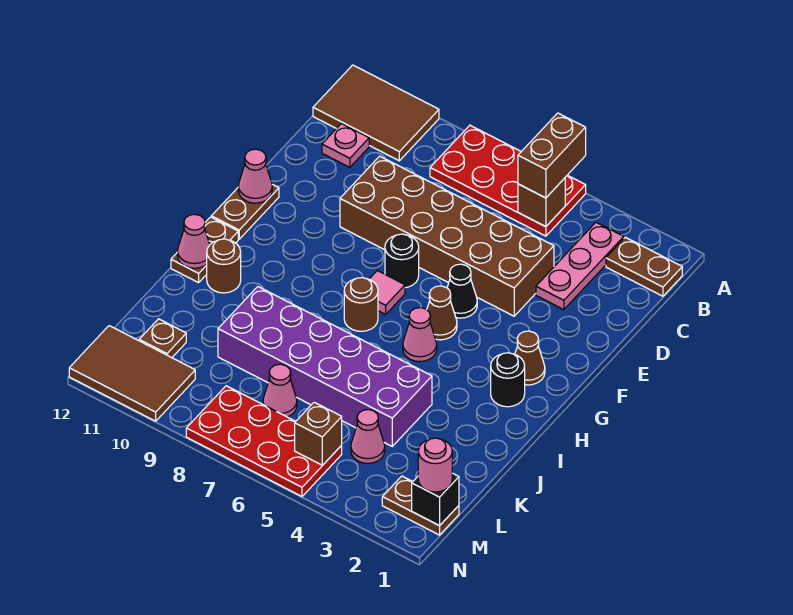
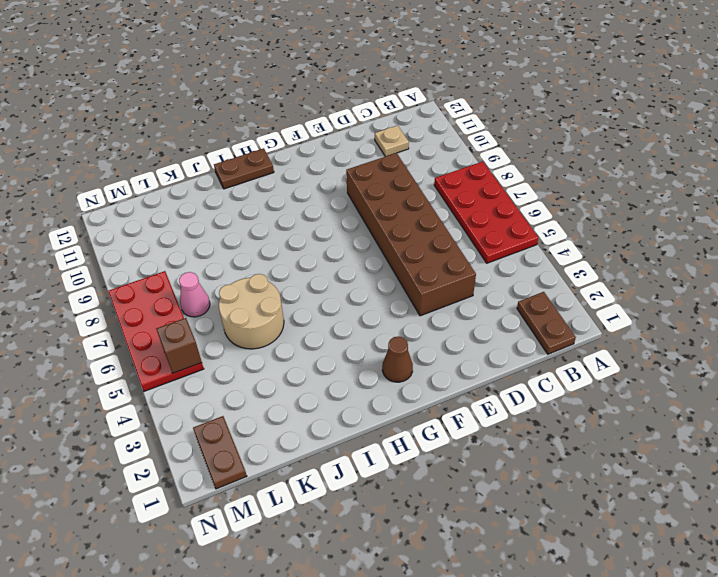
tan 1x1 plate [375,125,409,156] -> pink 1x1 plate [322,124,369,167]
tan 2x2 round brick [219,274,284,349] -> purple 2x6 brick [218,287,432,446]
none -> brown 2x3 tile [313,65,439,161]
none -> pink 1x3 plate [536,222,624,310]
none -> black 1x1 cone [447,264,477,318]
none -> black 1x1 round brick [385,234,419,288]

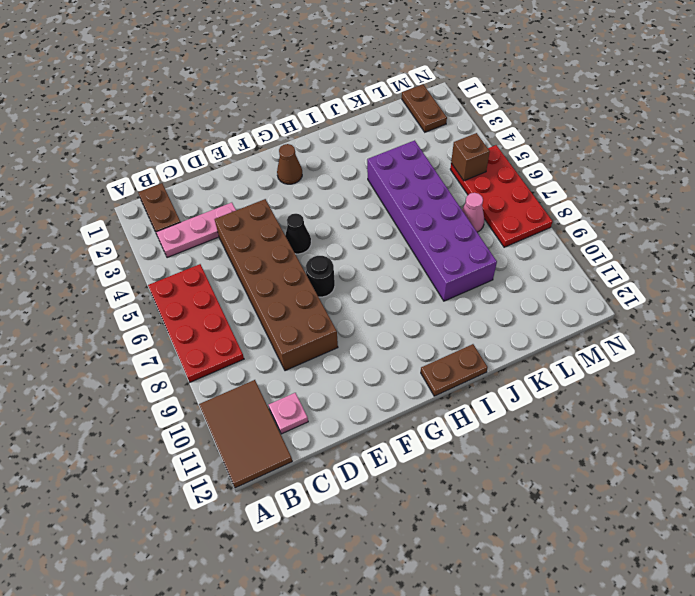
none -> brown 1x2 plate [211,184,279,239]
none -> brown 1x1 cone [427,286,457,340]
none -> pink 1x1 tile [369,271,405,314]
none -> black 1x1 round brick [491,353,525,407]

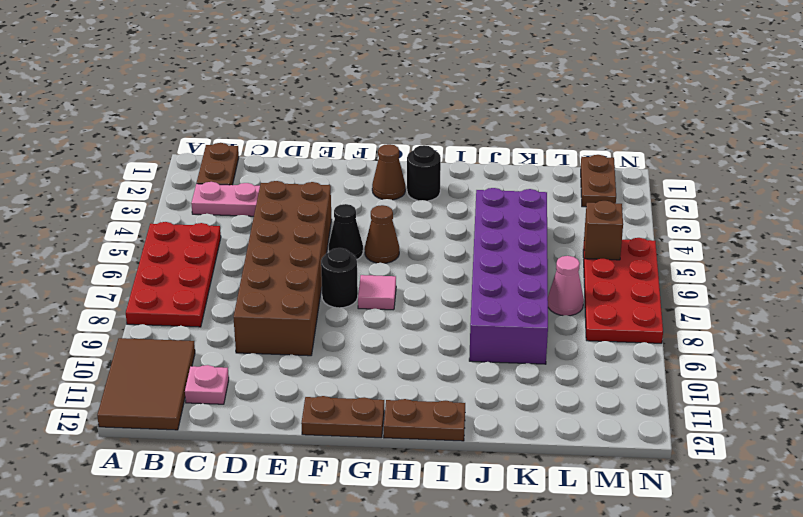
none -> pink 1x1 cone [403,308,437,362]
none -> brown 1x1 round brick [344,278,378,331]
none -> brown 1x1 round brick [207,239,241,293]
none -> pink 1x1 cone [351,410,385,463]

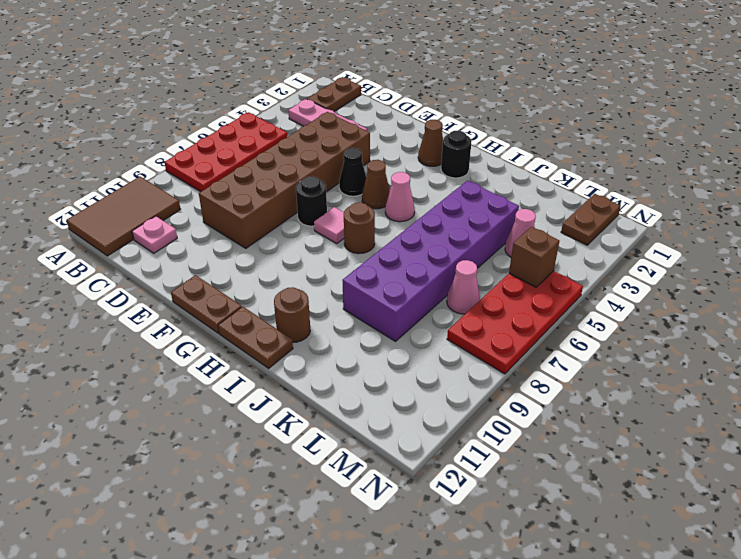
none -> brown 1x1 plate [139,319,186,358]
none -> brown 2x3 tile [69,326,195,421]
none -> brown 1x1 brick [518,178,565,227]
none -> pink 1x1 cone [238,149,272,203]

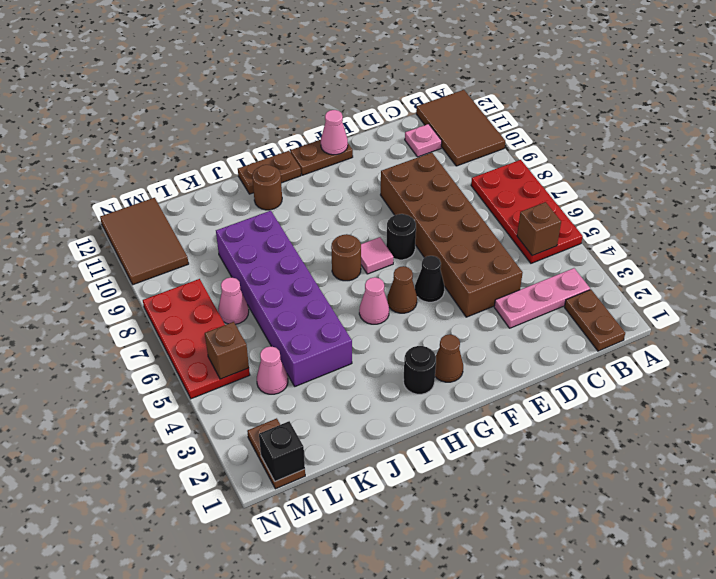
none -> brown 1x1 plate [139,319,186,358]
none -> pink 1x1 cone [177,214,210,268]
none -> brown 1x2 brick [518,113,586,198]
none -> pink 1x1 round brick [418,438,452,492]

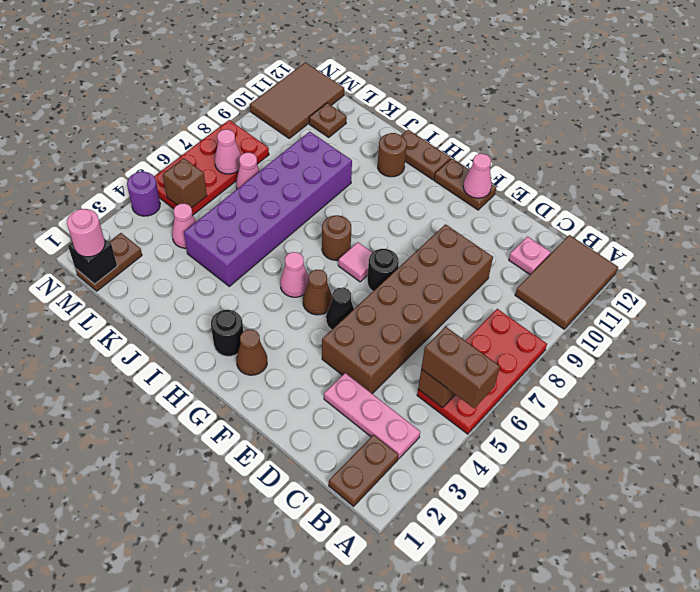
pink 1x1 cone [215,129,241,174] -> pink 1x1 cone moved to [177,214,210,268]
purple 1x1 round brick [127,172,160,216] -> none

